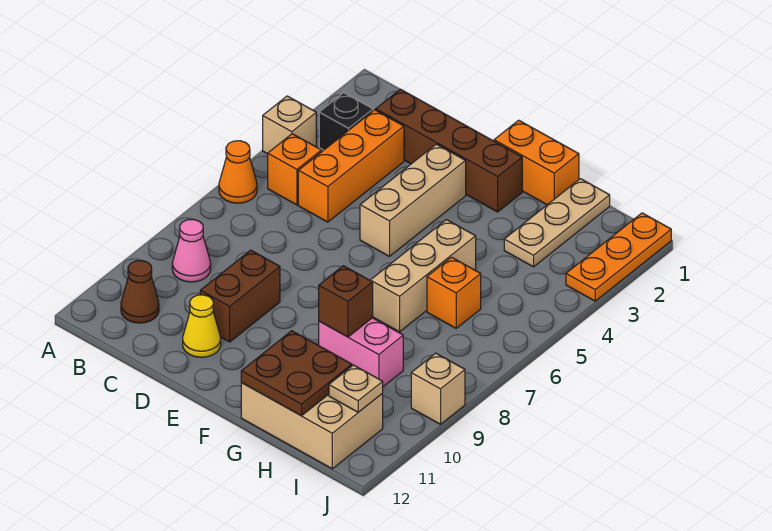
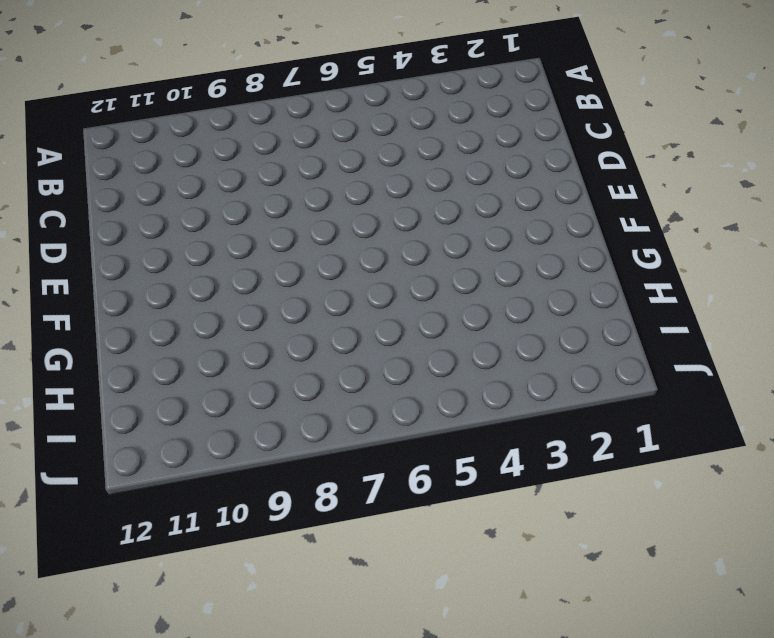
none -> tan 1x1 brick [263,96,316,154]
none -> orange 1x1 cone [219,141,257,203]
none -> black 1x1 brick [319,93,373,150]

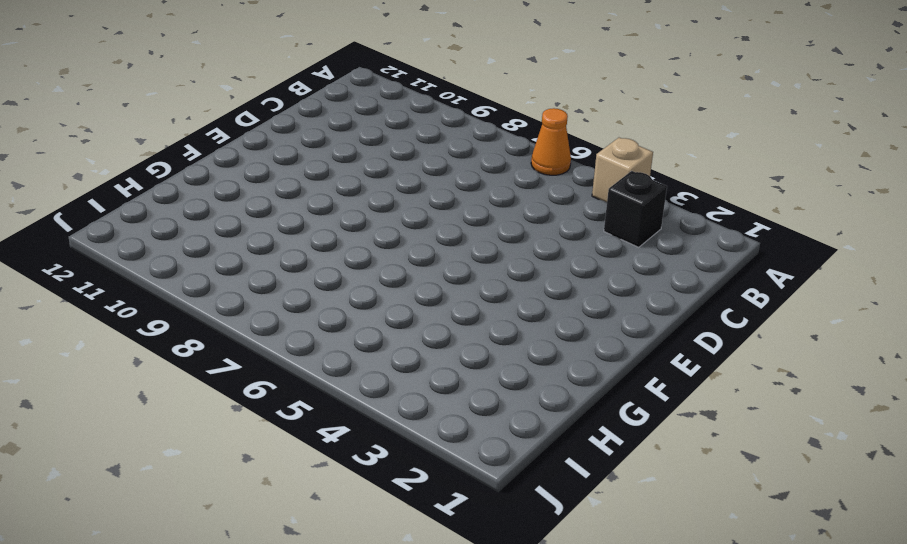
none -> orange 1x1 brick [268,134,322,205]
none -> pink 1x1 cone [172,219,211,282]
none -> brown 1x1 cone [121,261,159,323]

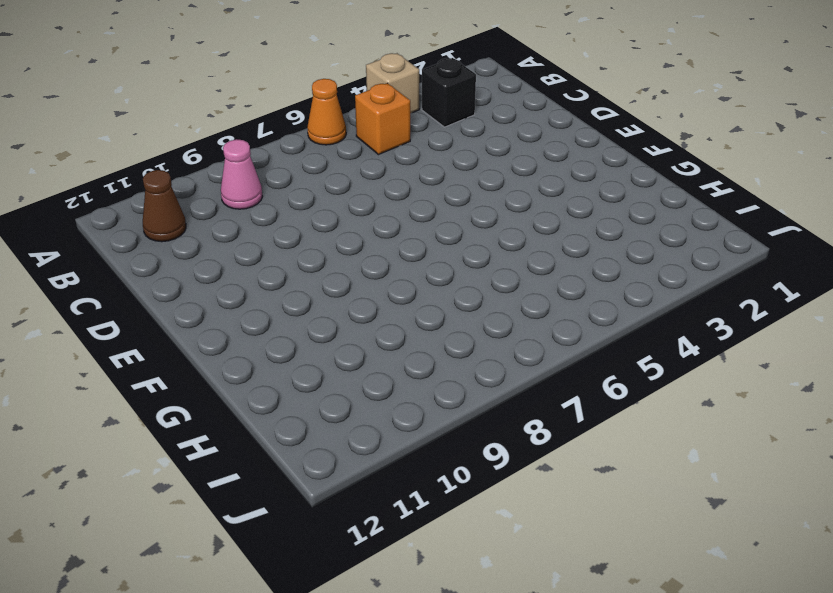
none -> brown 1x4 brick [376,89,522,212]
none -> orange 1x3 brick [298,110,404,222]
none -> brown 1x2 brick [200,250,280,342]

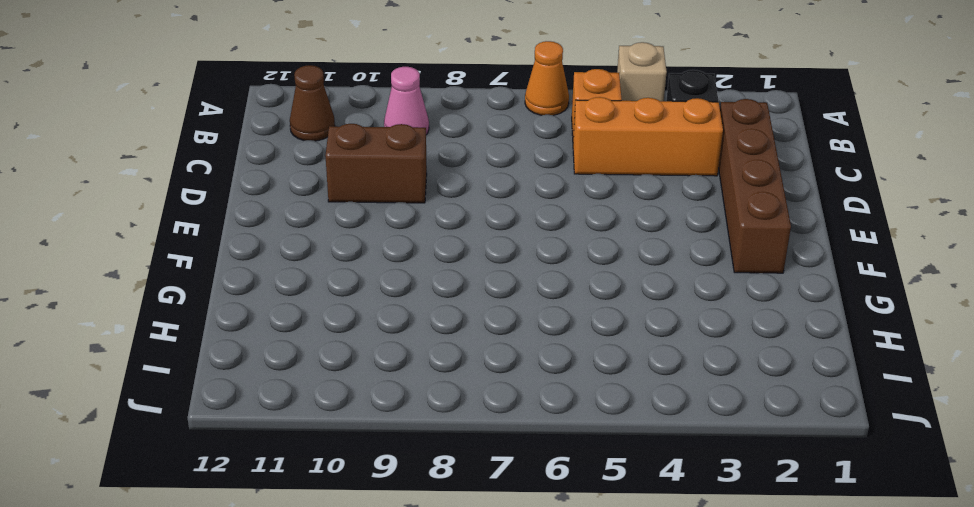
none -> yellow 1x1 cone [183,295,221,357]
none -> tan 1x3 brick [360,144,466,256]
none -> orange 1x2 brick [494,120,579,205]

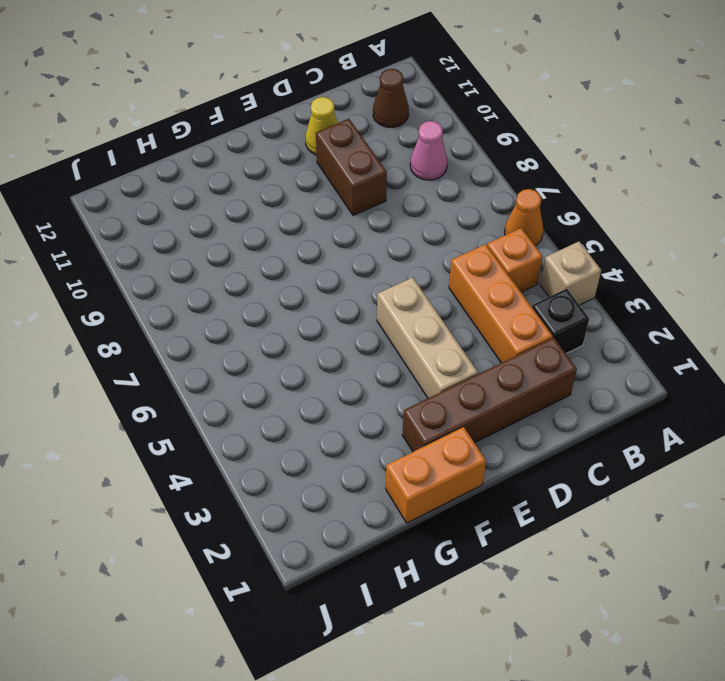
none -> tan 1x3 brick [370,220,476,332]
none -> pink 1x2 brick [319,318,403,387]
none -> tan 2x3 brick [241,383,383,469]

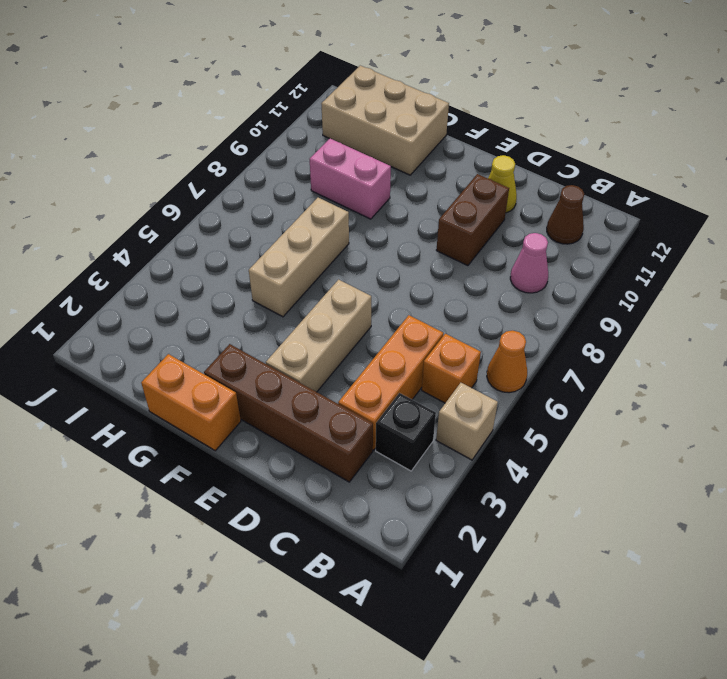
none -> tan 1x3 plate [504,179,610,267]
none -> orange 1x1 brick [427,257,481,328]
none -> orange 1x3 plate [566,213,671,301]

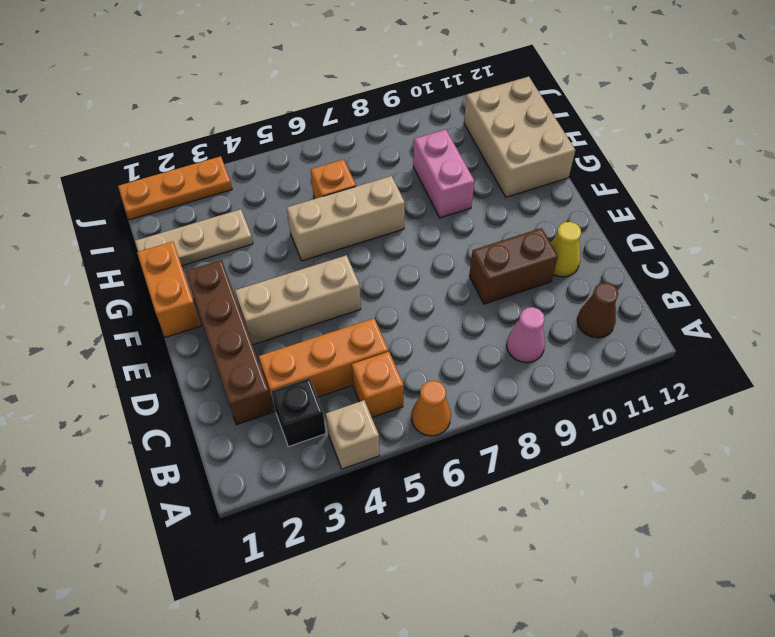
none -> tan 1x1 brick [411,353,465,424]
none -> brown 1x1 brick [319,266,373,337]
none -> brown 2x2 plate [241,331,352,416]

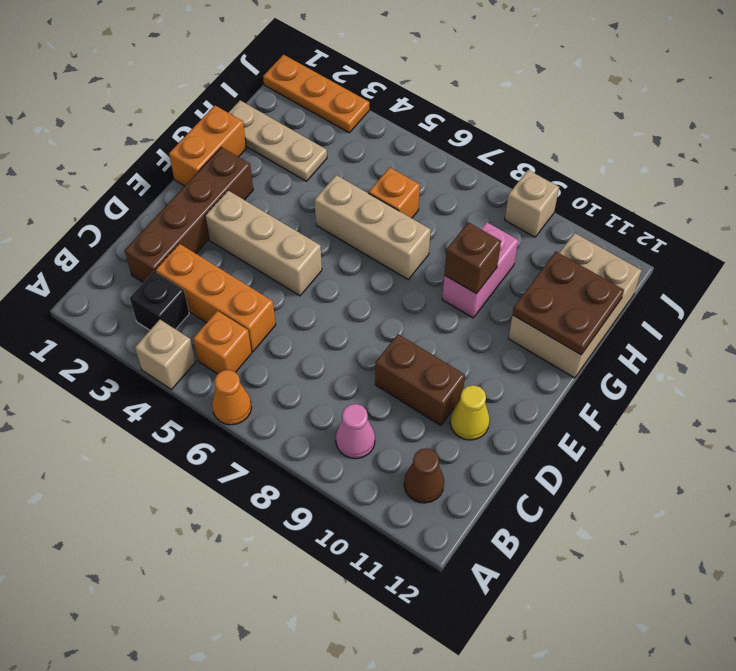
none -> tan 1x1 plate [329,365,383,412]

